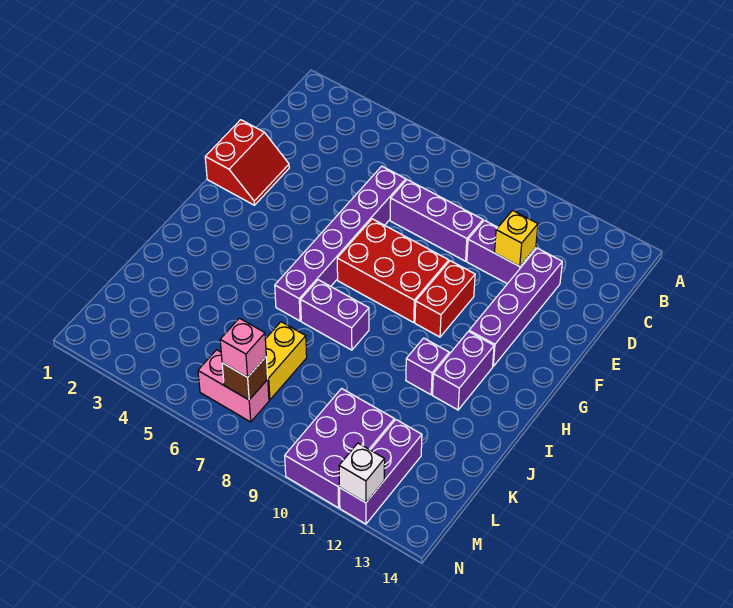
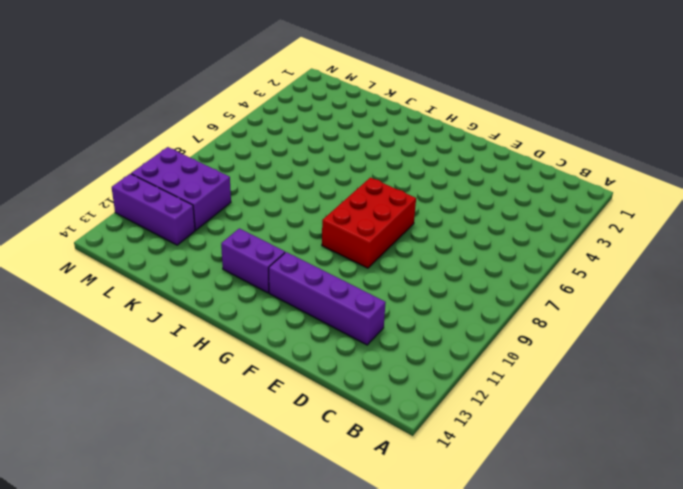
none -> purple 1x6 brick [275,166,406,321]
none -> purple 1x3 brick [390,180,483,261]
none -> purple 1x2 brick [467,220,536,284]

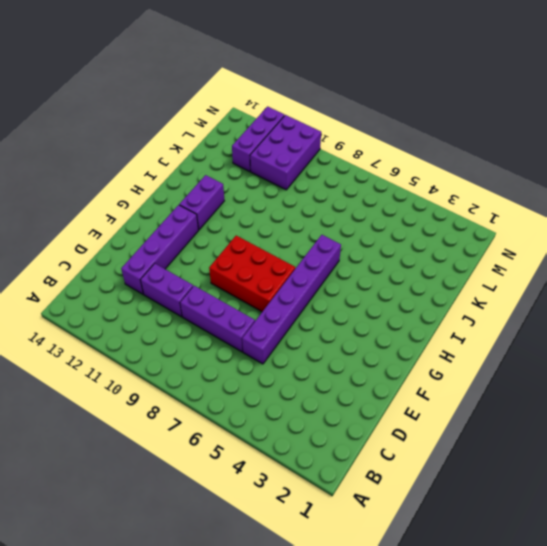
none -> red 2x2 slope [205,120,289,205]
none -> red 1x2 brick [415,261,475,337]
none -> purple 1x2 brick [301,280,369,350]

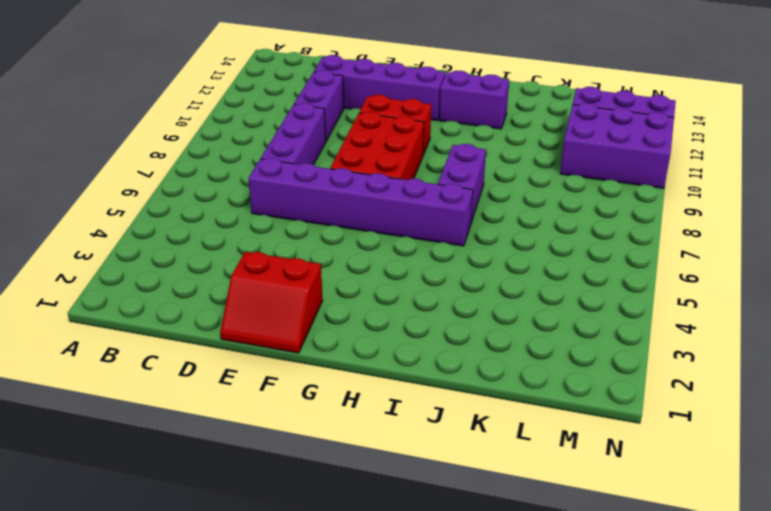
red 2x2 slope [220,252,323,353] -> red 2x2 slope turned to [205,120,289,205]
none -> purple 1x1 brick [406,338,449,395]
none -> yellow 1x2 brick [265,322,307,400]
none -> pink 1x2 brick [198,350,269,422]

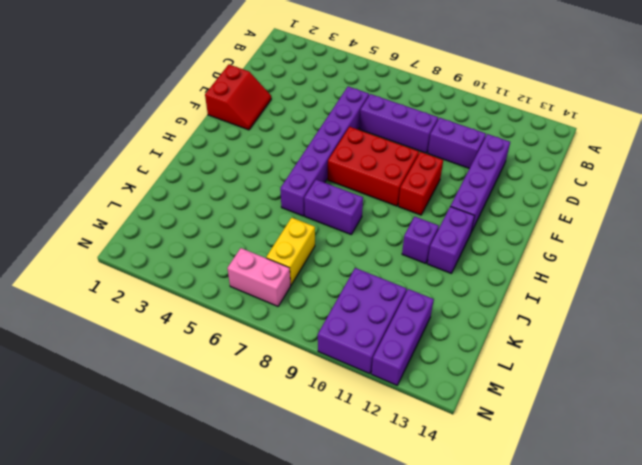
none -> yellow 1x1 brick [495,211,538,266]
none -> brown 1x1 brick [222,357,268,400]
none -> white 1x1 brick [339,443,385,503]

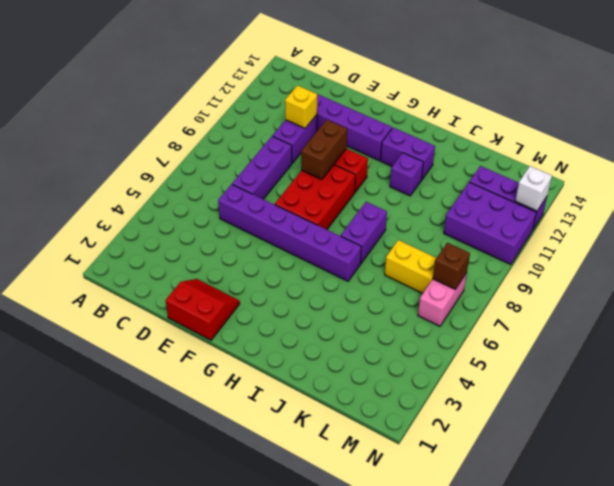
brown 1x2 brick [301,120,347,179] -> none
none -> pink 1x1 brick [220,318,266,377]

